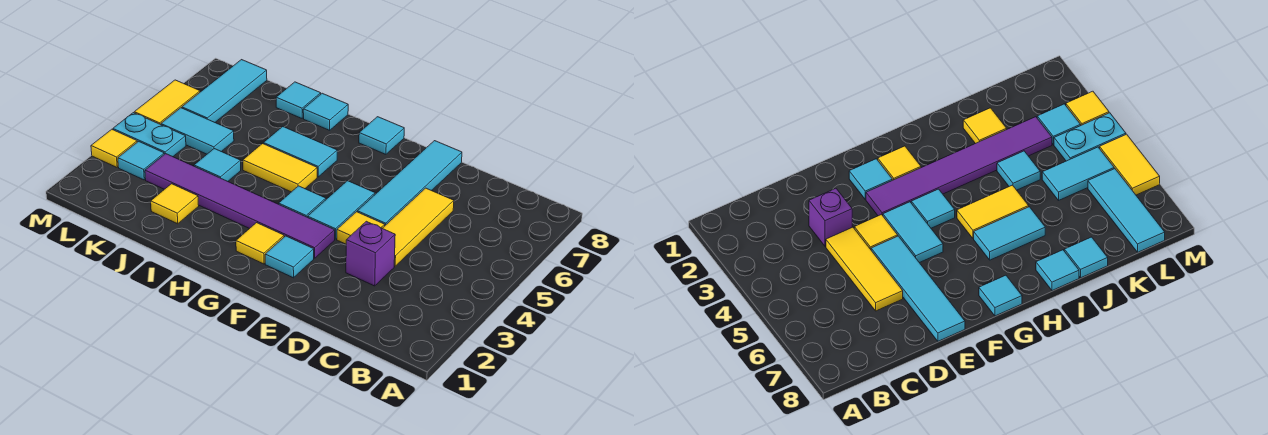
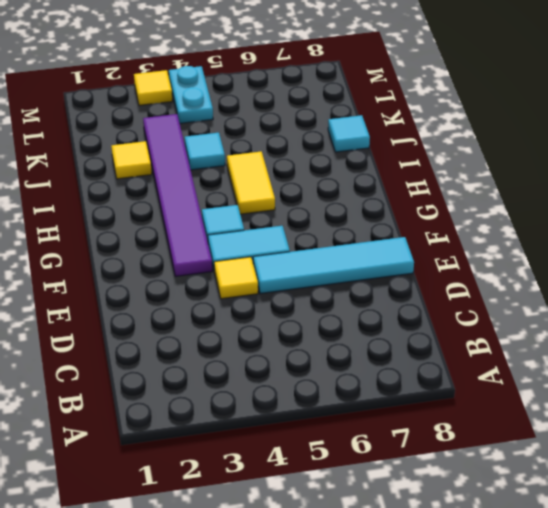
none -> purple 1x1 brick [346,221,395,286]
none -> yellow 1x3 tile [383,188,454,266]
none -> cyan 1x1 tile [265,236,314,278]

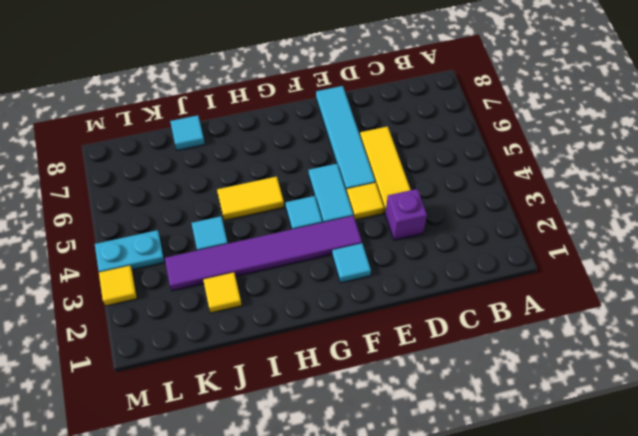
none -> yellow 1x1 tile [236,223,284,264]
none -> cyan 1x1 tile [359,117,404,154]
none -> cyan 1x2 tile [263,127,337,177]

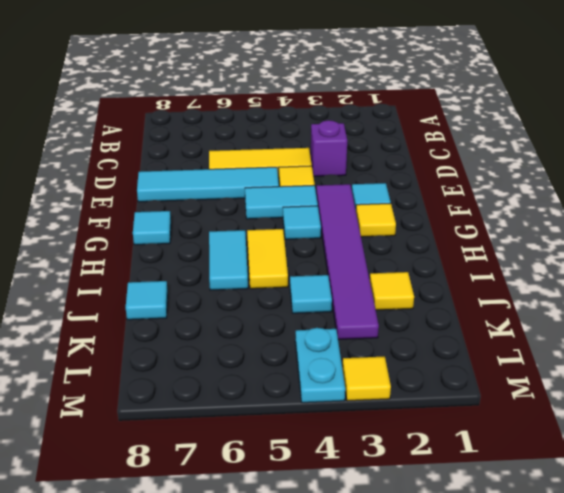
none -> cyan 1x1 tile [303,93,348,130]
none -> cyan 1x2 tile [161,108,234,154]
none -> cyan 1x1 tile [118,141,164,180]

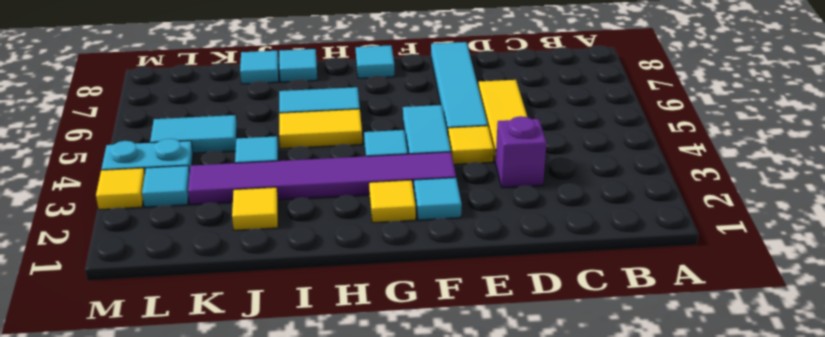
none -> cyan 1x3 tile [182,60,267,122]
none -> yellow 1x2 tile [134,80,200,125]

